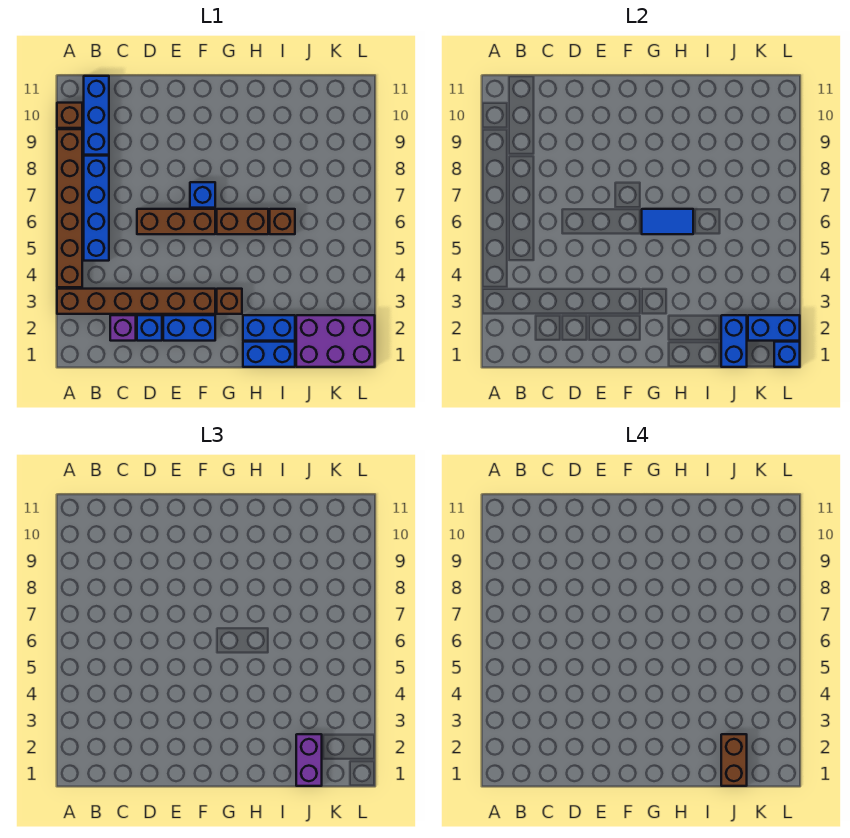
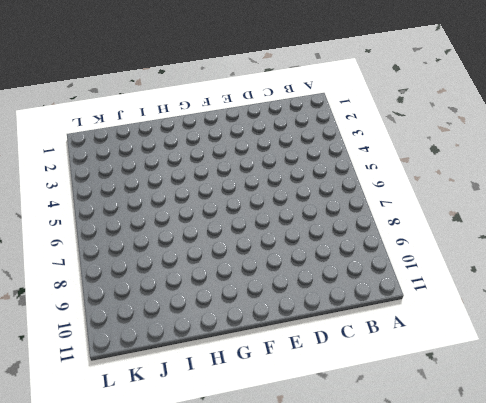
none -> brown 1x6 brick [57,289,215,314]
none -> brown 1x6 brick [57,129,82,287]
none -> brown 1x1 brick [57,103,82,128]

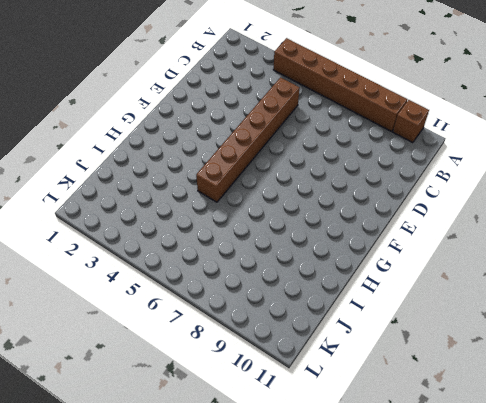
brown 1x6 brick [196,78,299,202] -> brown 1x6 brick moved to [57,289,215,314]
none -> blue 1x4 brick [84,156,109,261]
none -> blue 1x3 brick [84,76,109,155]
none -> purple 1x1 brick [110,315,136,341]

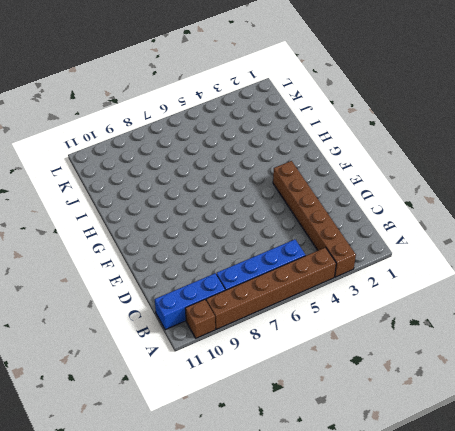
none -> purple 1x1 brick [110,315,136,341]
none -> blue 1x1 brick [137,315,162,341]
none -> brown 1x3 brick [137,209,215,234]

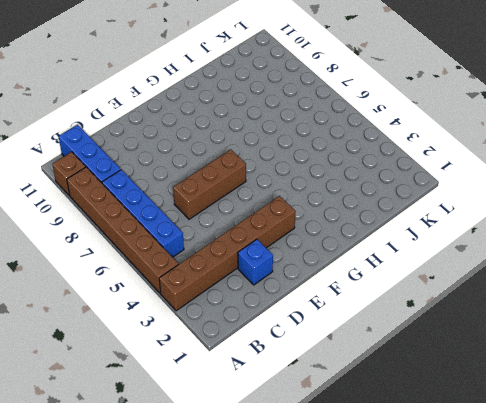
none -> purple 1x1 brick [110,315,136,341]
none -> blue 1x2 brick [163,315,215,341]
none -> blue 1x1 brick [190,182,215,208]

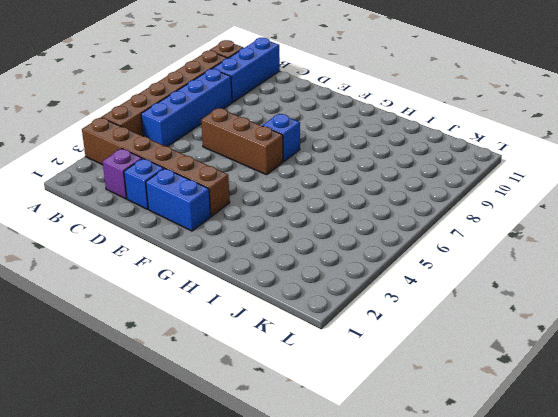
none -> brown 1x1 brick [217,289,242,314]
none -> brown 1x2 brick [217,209,268,234]
none -> blue 1x2 brick [243,342,295,367]

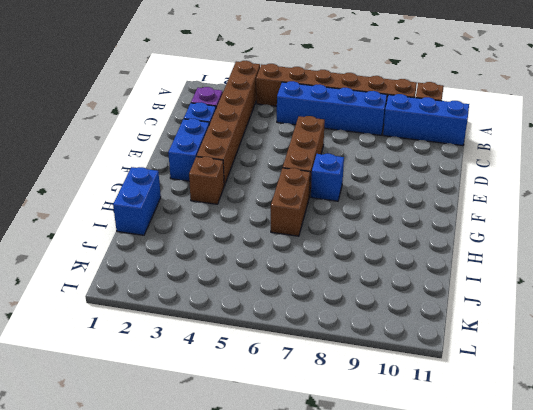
none -> blue 1x2 brick [243,315,295,341]
none -> brown 1x1 brick [270,209,295,234]
none -> purple 2x3 brick [296,315,375,367]

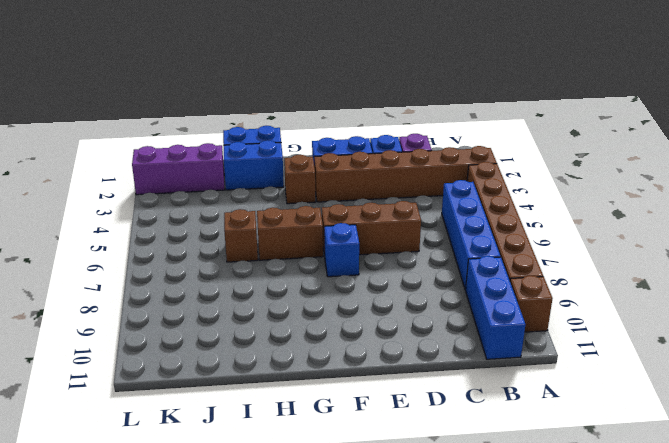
purple 1x3 brick [132,143,224,195] -> purple 2x3 brick [296,315,375,367]
none -> blue 1x2 tile [642,209,693,234]
none -> blue 1x2 brick [721,315,747,367]
none -> blue 1x2 brick [748,315,800,341]

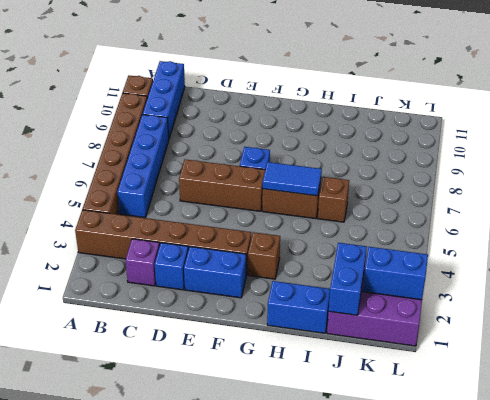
none -> blue 1x2 brick [243,315,295,341]
none -> blue 1x1 brick [774,342,800,367]
none -> purple 1x2 brick [296,734,322,786]

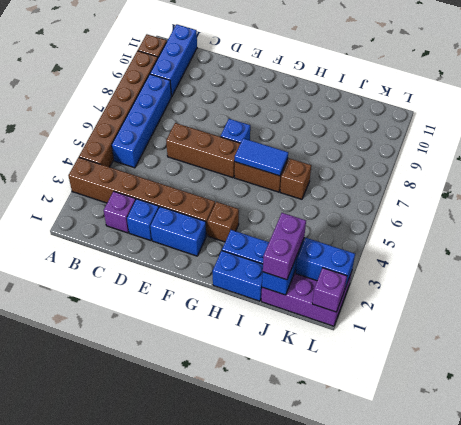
purple 1x1 brick [312,268,347,312] -> blue 1x1 brick [774,342,800,367]
none -> brown 1x2 brick [721,734,747,786]

